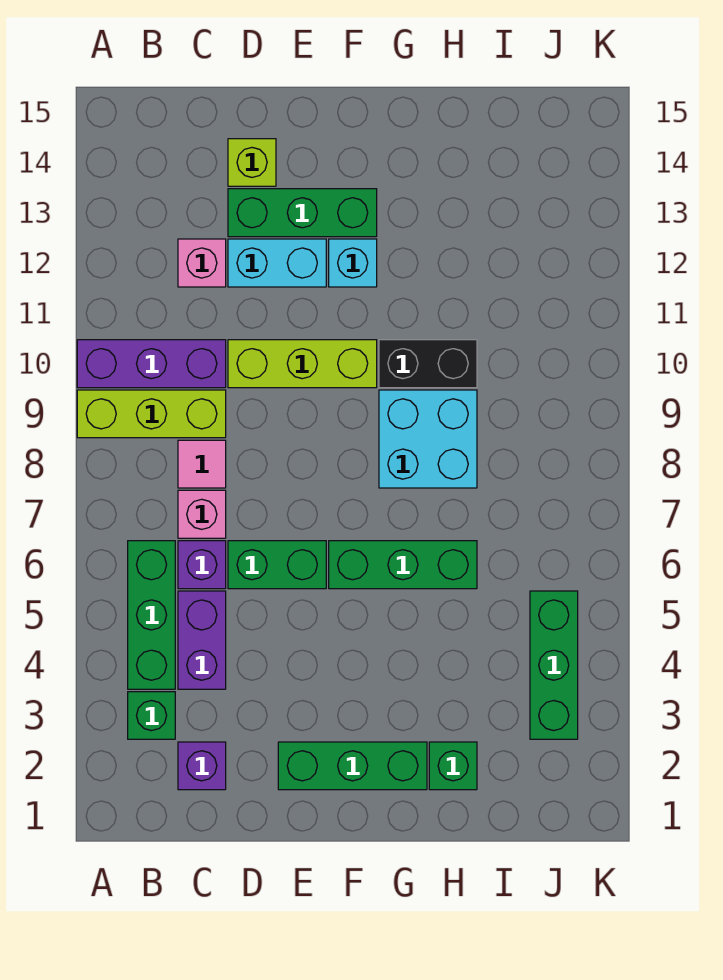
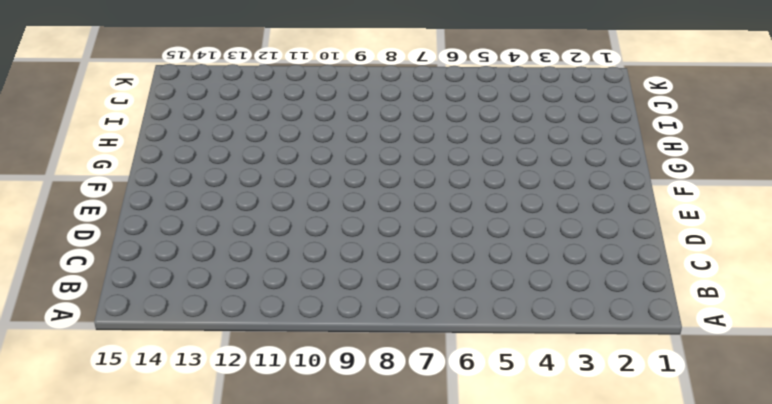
none -> lime 1x3 brick [77,390,226,438]
none -> purple 1x3 brick [77,340,226,388]
none -> green 1x1 brick [128,692,175,739]

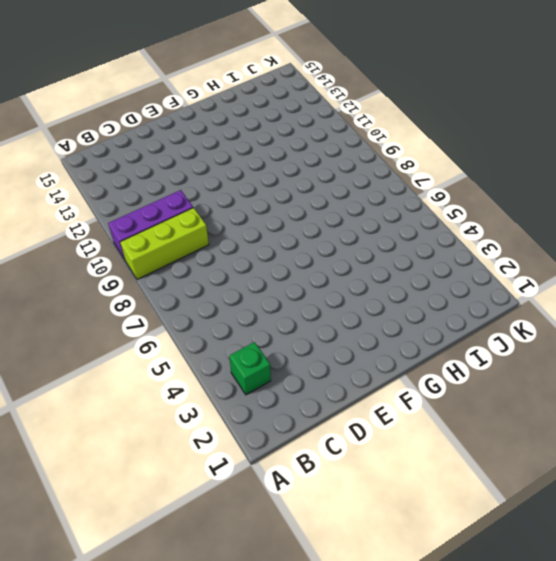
none -> green 1x3 brick [128,541,175,689]
none -> purple 1x1 brick [178,742,226,790]
none -> purple 1x2 brick [178,591,226,689]

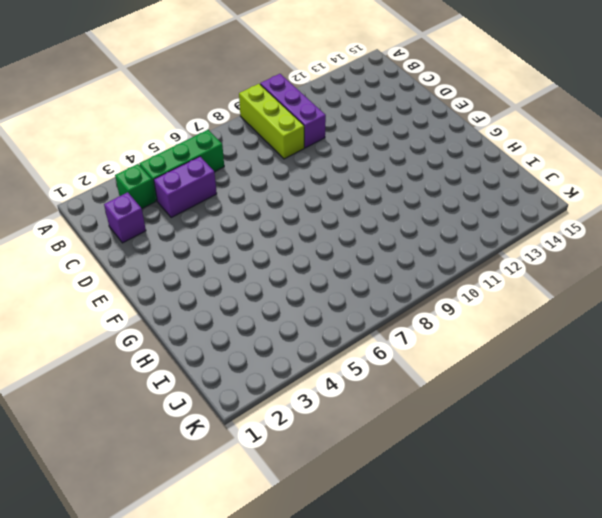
none -> purple 1x1 brick [178,541,226,589]
none -> pink 1x1 brick [178,490,226,538]
none -> pink 1x1 tile [178,440,226,488]

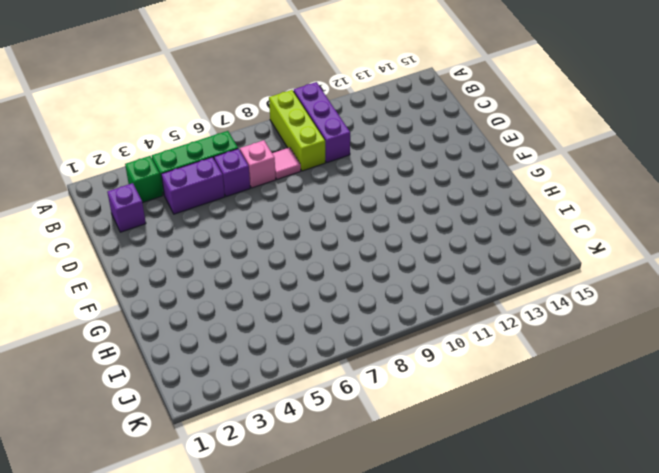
none -> pink 1x1 brick [178,239,226,287]
none -> green 1x2 brick [228,541,326,589]
none -> lime 1x3 brick [228,340,377,388]

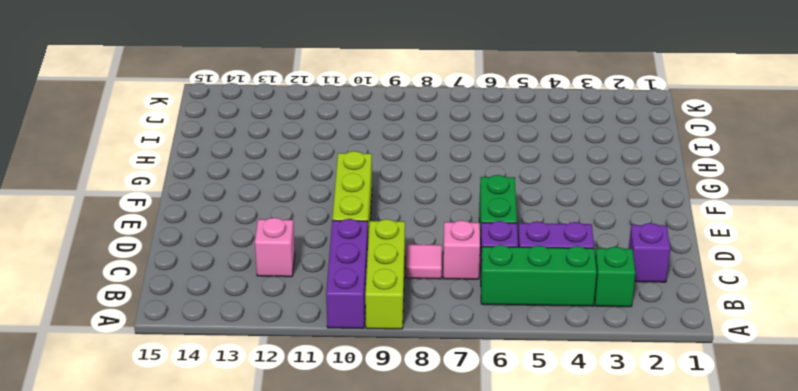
none -> cyan 1x2 brick [228,239,326,287]
none -> green 1x3 brick [228,189,377,237]
none -> lime 1x1 brick [228,139,276,186]

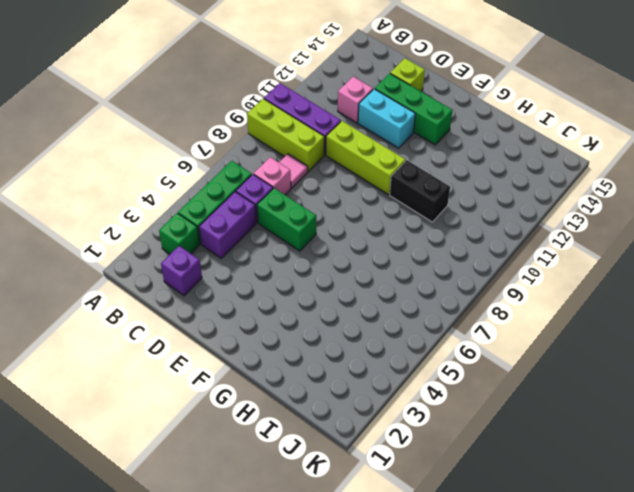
none -> green 1x3 brick [278,742,427,790]
none -> green 1x3 brick [329,541,477,589]
none -> cyan 1x1 brick [329,239,377,287]

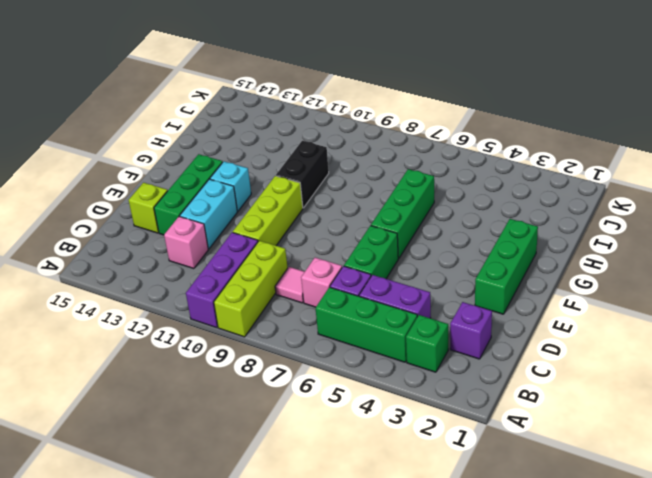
none -> cyan 2x2 brick [379,390,477,488]
none -> green 1x1 brick [429,742,477,790]
none -> green 1x3 brick [530,591,578,739]

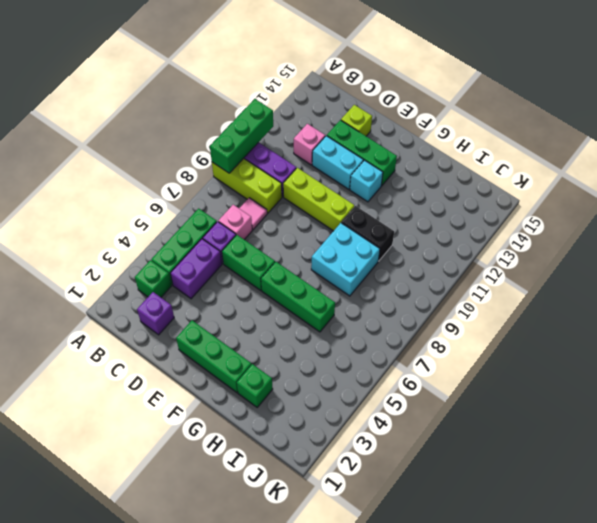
green 1x3 brick [210,99,273,173] -> green 1x3 brick moved to [530,591,578,739]

